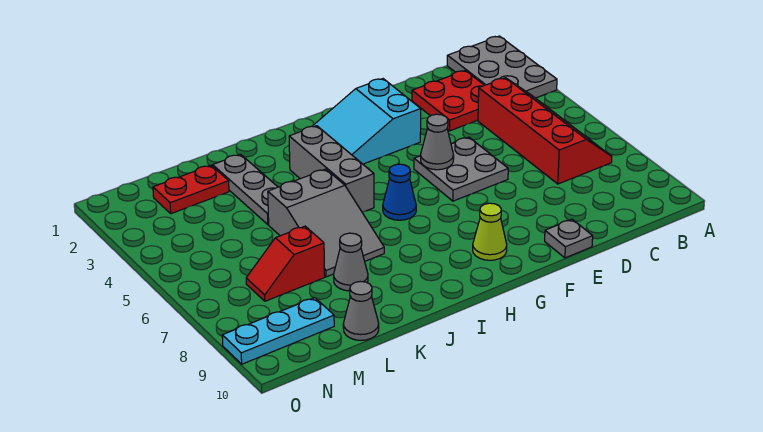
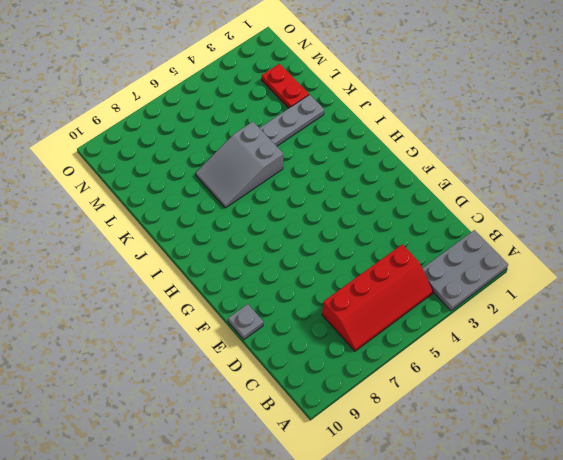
none -> red 2x2 plate [412,71,484,131]
none -> grey 2x2 plate [414,137,508,201]
none -> cyan 2x3 slope [312,79,421,164]

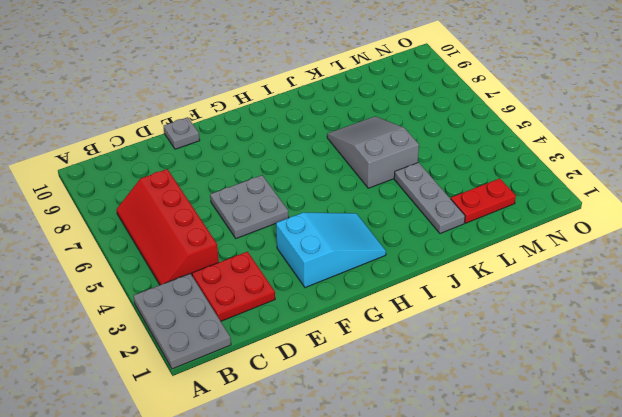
none -> lime 1x1 cone [473,203,507,260]
none -> blue 1x1 cone [383,164,416,220]
none -> grey 1x3 brick [289,126,374,212]

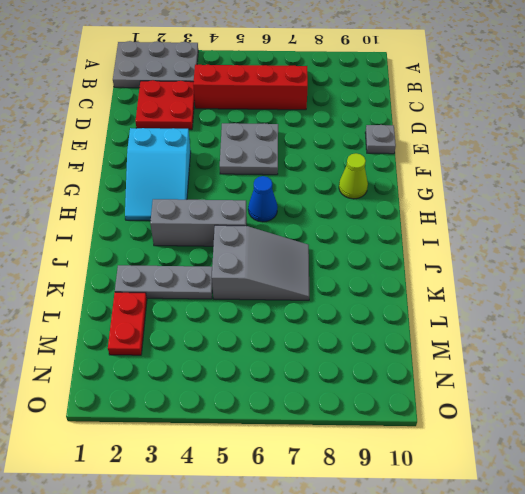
none -> grey 1x1 cone [334,233,368,291]
none -> red 1x2 slope [246,226,325,301]
none -> grey 1x1 cone [343,281,379,340]

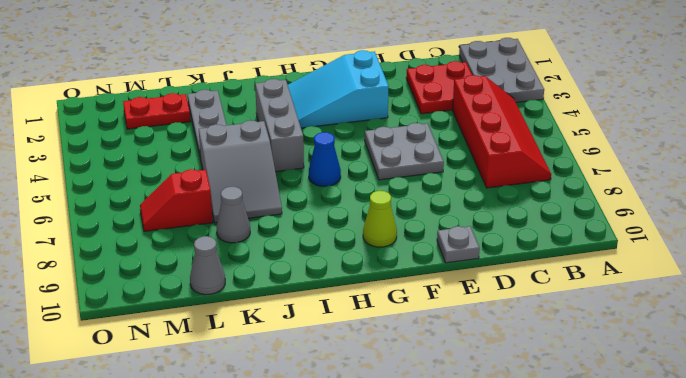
none -> cyan 1x3 plate [222,298,334,364]
none -> grey 1x1 cone [421,114,454,170]

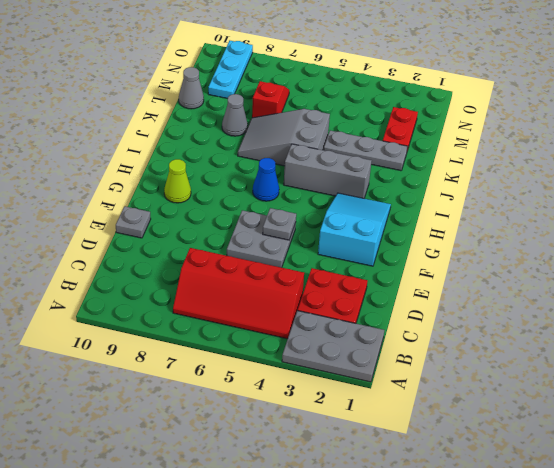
grey 1x1 plate [263,208,296,240] -> grey 1x1 cone [421,114,454,170]

